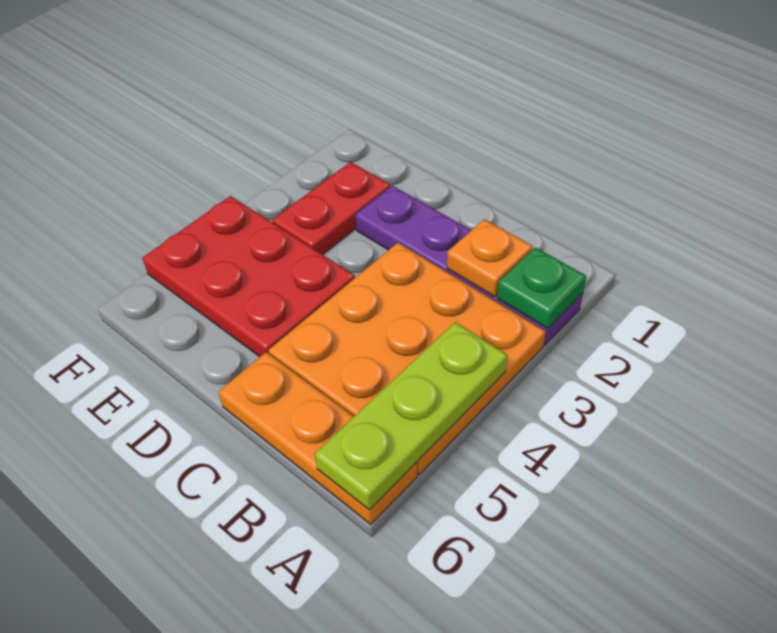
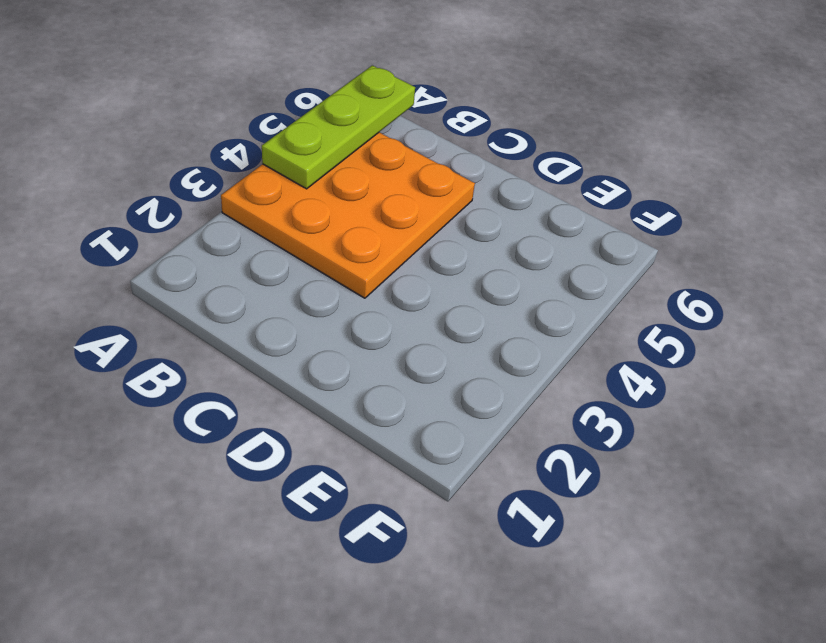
none -> purple 1x4 plate [355,186,583,345]
none -> orange 1x3 plate [218,352,417,524]

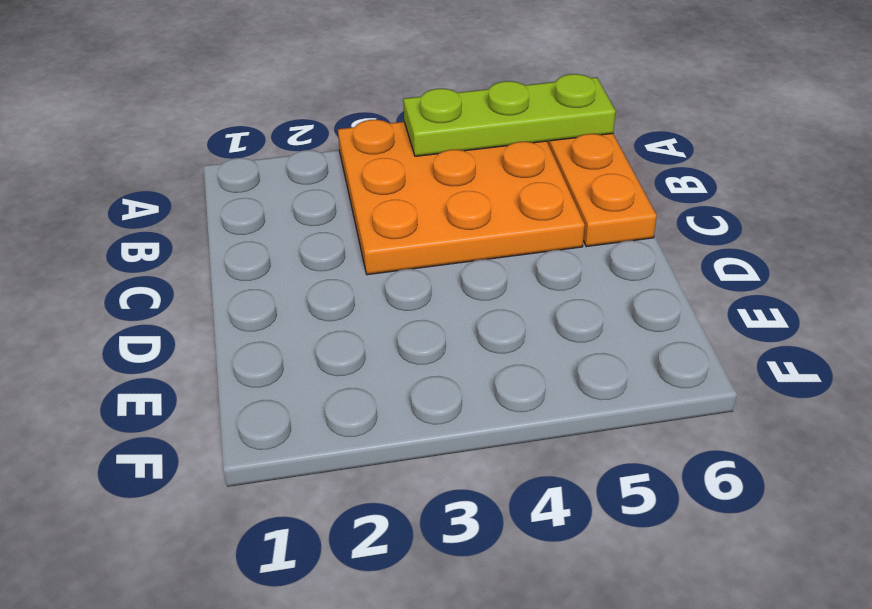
none -> purple 1x4 plate [355,186,583,345]
none -> red 2x3 plate [143,196,355,357]

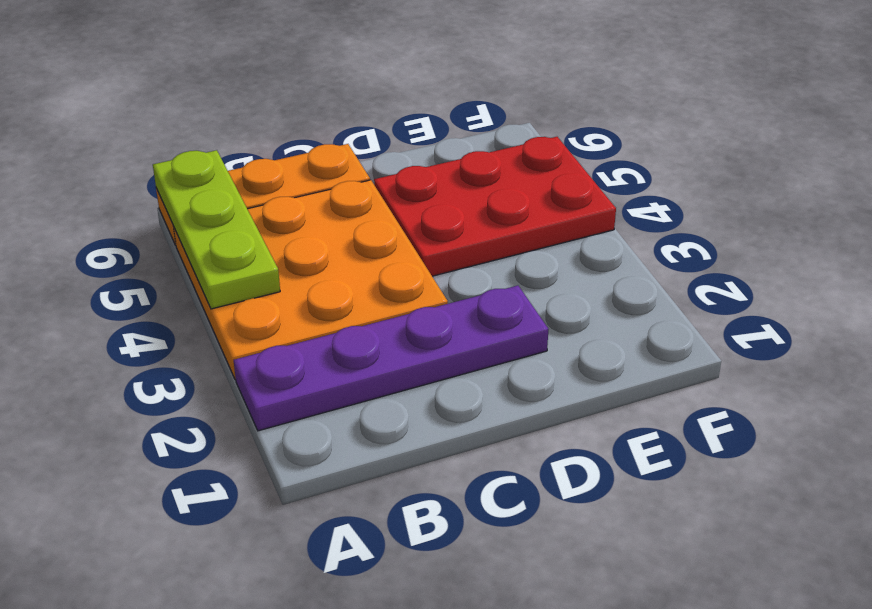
none -> red 1x2 plate [272,162,390,255]
none -> green 1x1 plate [497,247,586,328]

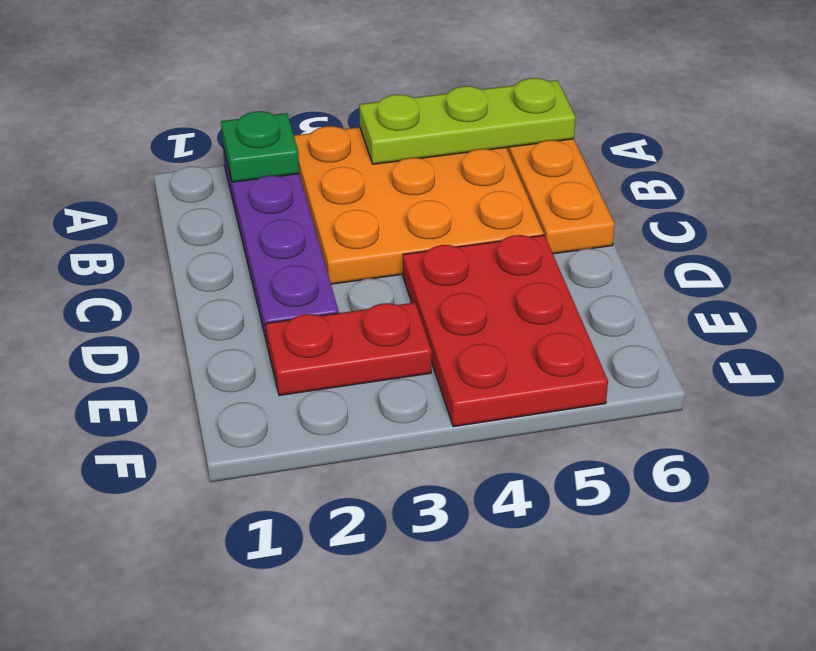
none -> orange 1x1 plate [447,219,533,297]

